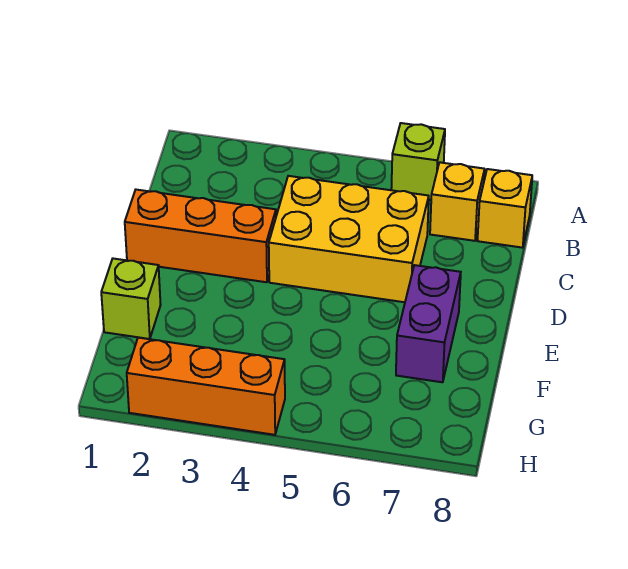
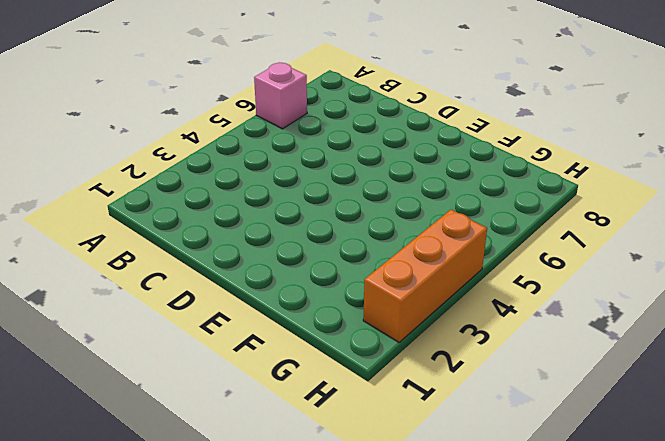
pink 1x1 brick [254,62,307,129] -> lime 1x1 brick [391,123,445,200]
none -> yellow 1x1 brick [430,162,485,241]
none -> yellow 1x1 brick [478,169,532,248]

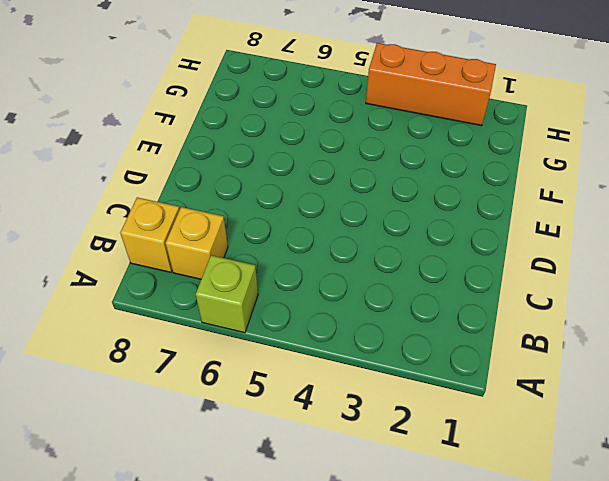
none -> yellow 2x3 brick [269,176,429,302]
none -> orange 1x3 brick [125,190,276,282]

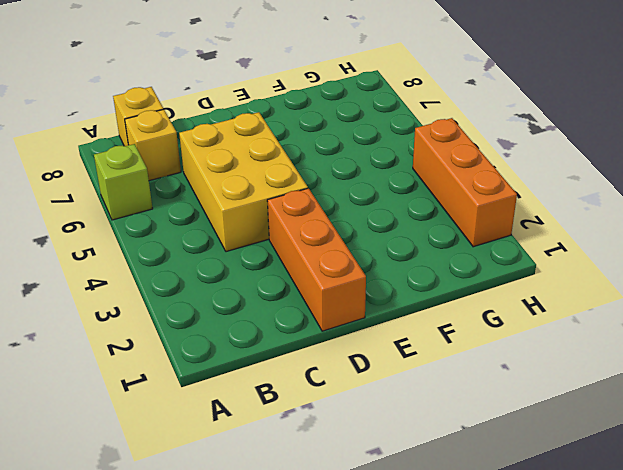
none -> purple 1x2 brick [396,265,461,382]
none -> lime 1x1 brick [101,259,161,339]

